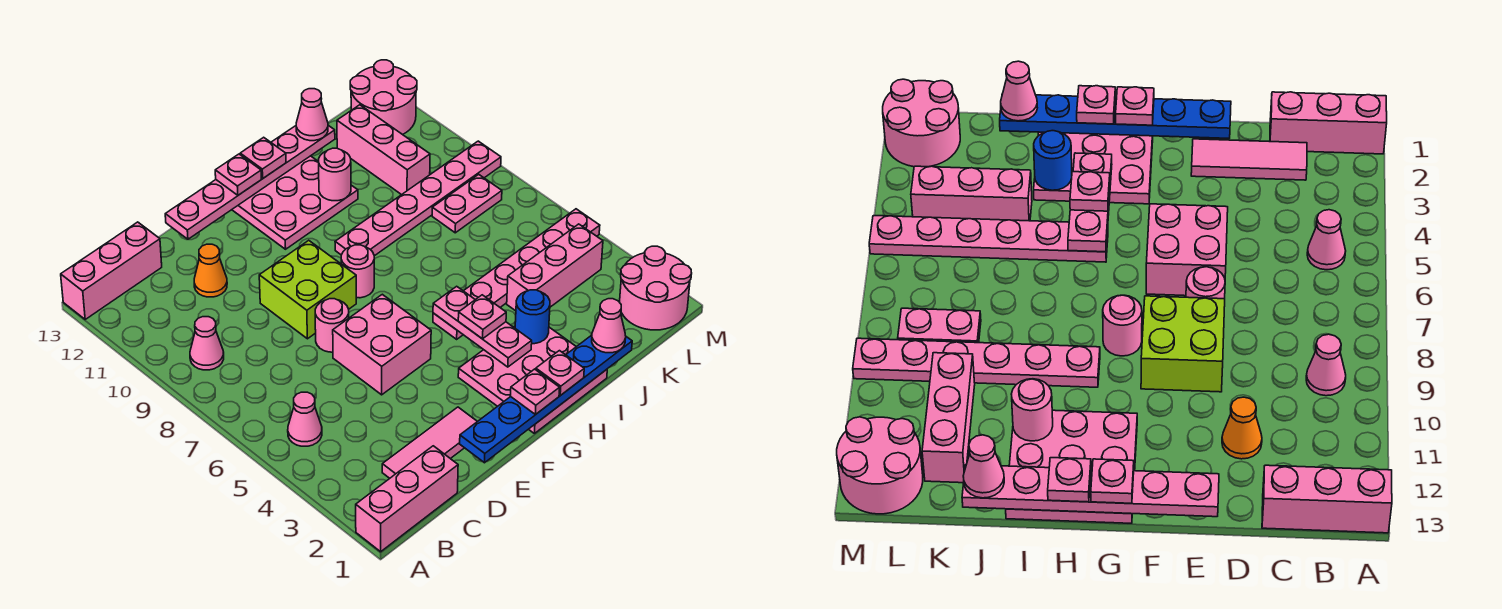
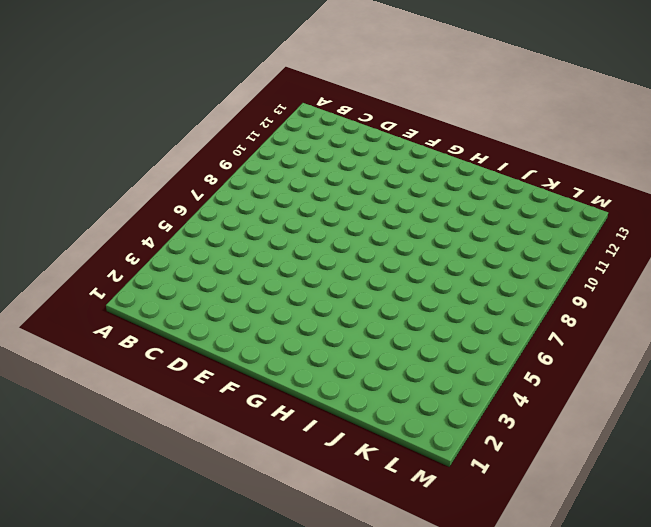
none -> pink 1x3 brick [356,446,458,552]
none -> pink 1x3 brick [61,222,162,319]
none -> pink 1x1 cone [288,392,322,446]
none -> pink 1x1 cone [190,317,224,370]

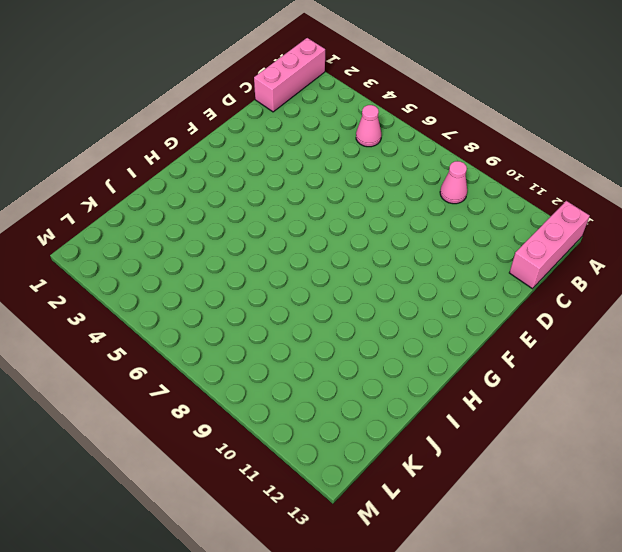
none -> pink 1x3 tile [382,407,478,478]
none -> orange 1x1 cone [194,244,227,297]
none -> pink 2x2 brick [333,294,431,395]
none -> pink 1x1 round brick [315,299,349,352]

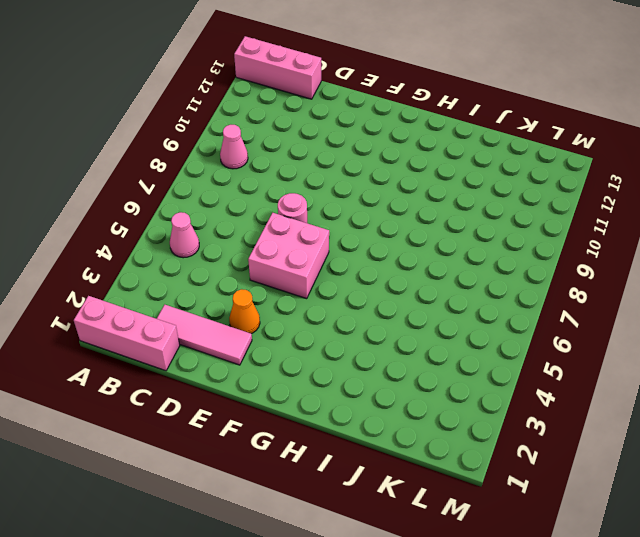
orange 1x1 cone [229,289,260,334] -> orange 1x1 cone moved to [194,244,227,297]
none -> lime 2x2 brick [259,240,356,339]
none -> pink 3x3 plate [458,327,607,433]
none -> pink 1x1 round brick [341,245,374,298]
none -> pink 3x3 plate [232,156,358,249]

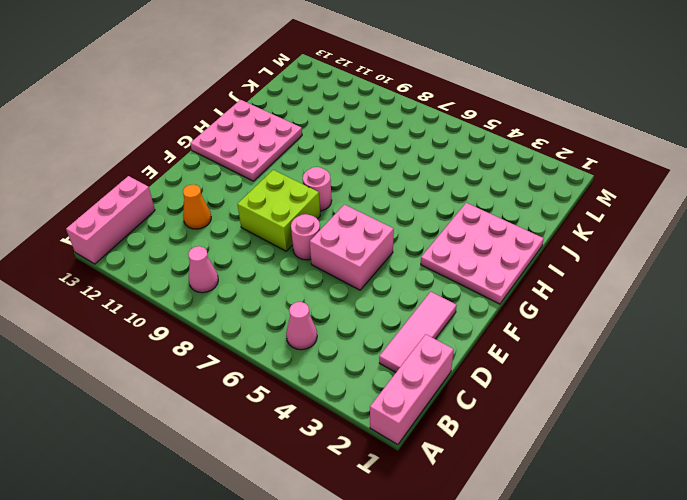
none -> pink 1x6 plate [433,209,600,339]
none -> pink 1x6 plate [335,141,501,256]
none -> pink 1x3 brick [507,224,603,311]
none -> pink 1x2 plate [432,175,502,233]

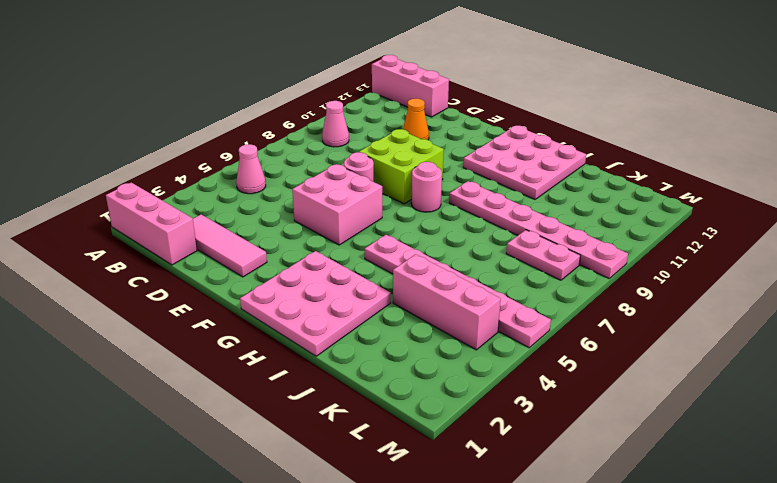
none -> pink 1x3 brick [337,105,430,195]
none -> pink 2x2 round brick [620,246,692,330]
none -> pink 2x2 round brick [350,60,417,135]
none -> blue 1x6 plate [460,335,632,463]

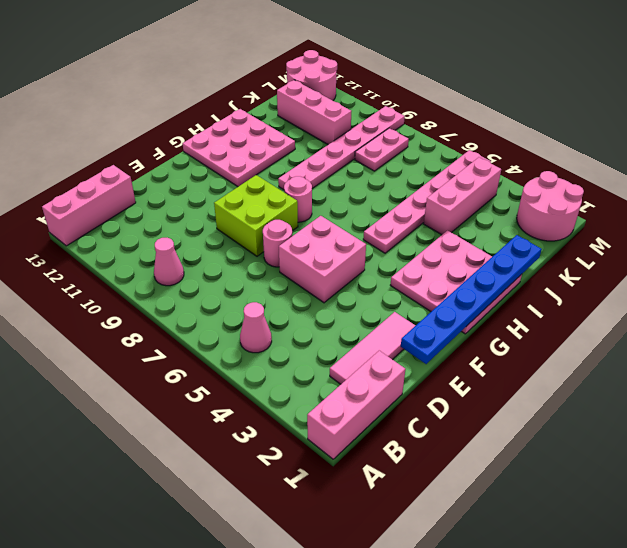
none -> orange 1x1 cone [194,244,227,297]
none -> pink 1x6 plate [165,125,335,239]
none -> pink 1x3 plate [433,286,532,367]
none -> blue 1x1 round brick [515,290,550,344]

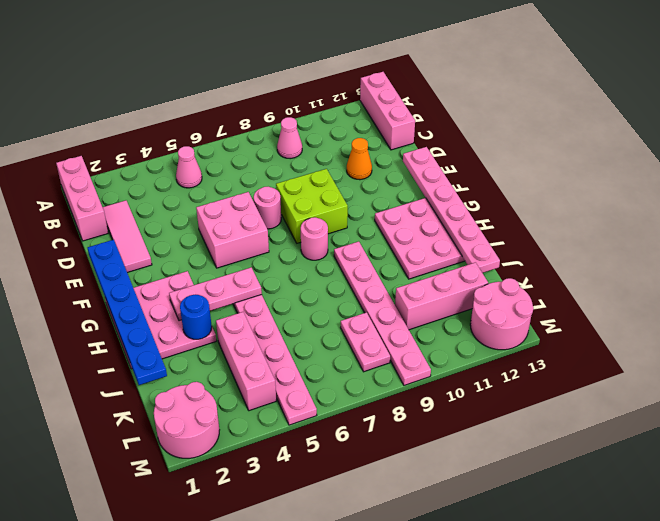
none -> pink 1x1 round brick [319,148,351,201]
none -> pink 1x1 plate [511,369,560,415]
none -> pink 1x1 plate [215,154,261,195]
none -> pink 1x1 plate [536,351,584,396]

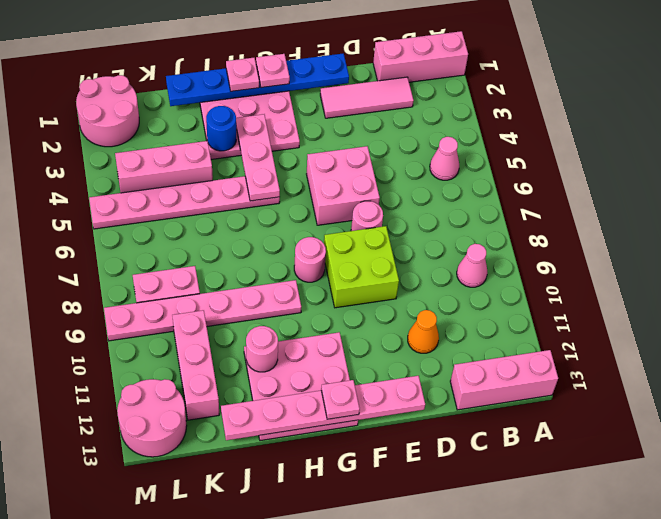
none -> pink 1x1 plate [458,295,506,339]
none -> pink 1x1 plate [240,137,286,178]
none -> pink 1x1 cone [592,299,626,353]
none -> pink 1x1 cone [296,89,328,141]

